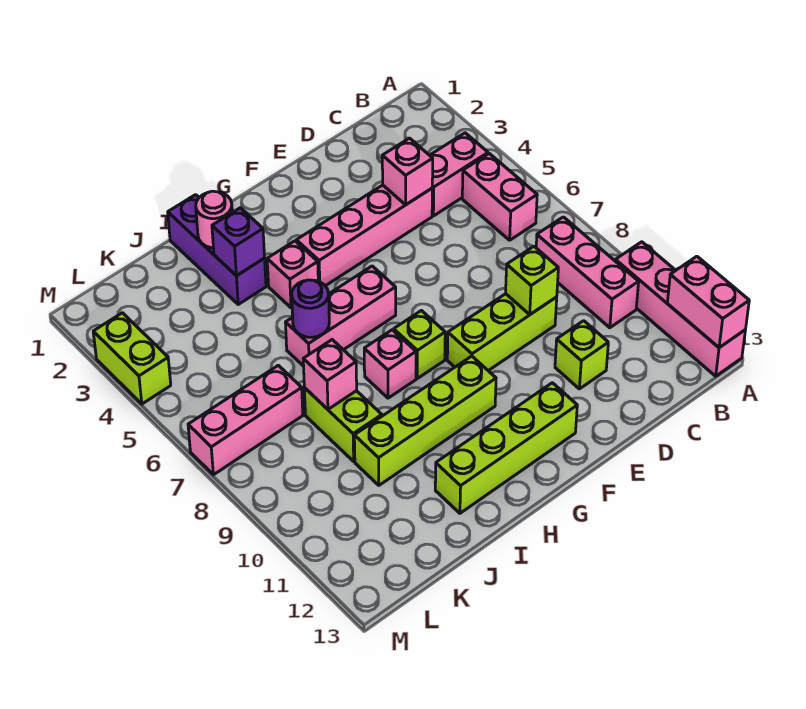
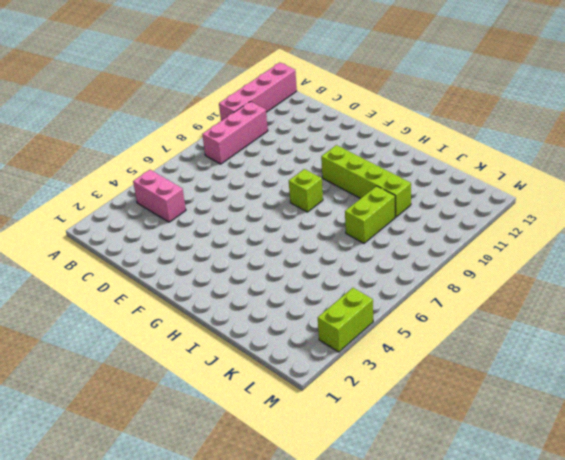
none -> pink 1x2 brick [462,154,537,240]
none -> pink 1x4 brick [296,185,432,286]
none -> lime 1x3 brick [447,294,557,371]

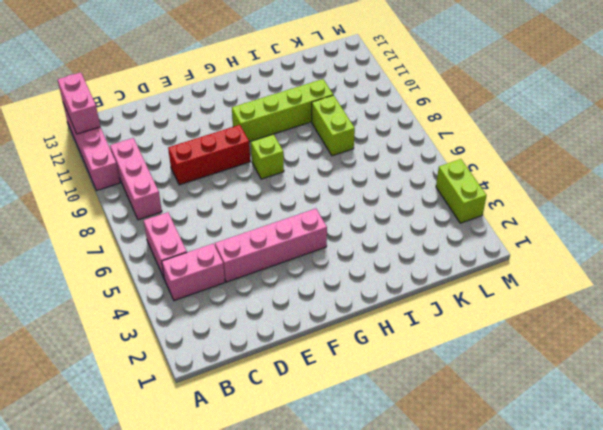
red 1x3 brick [168,125,250,185] -> lime 1x3 brick [447,294,557,371]
none -> lime 1x1 brick [555,321,608,389]
none -> lime 1x4 brick [435,383,577,513]
none -> pink 1x3 brick [285,266,396,366]

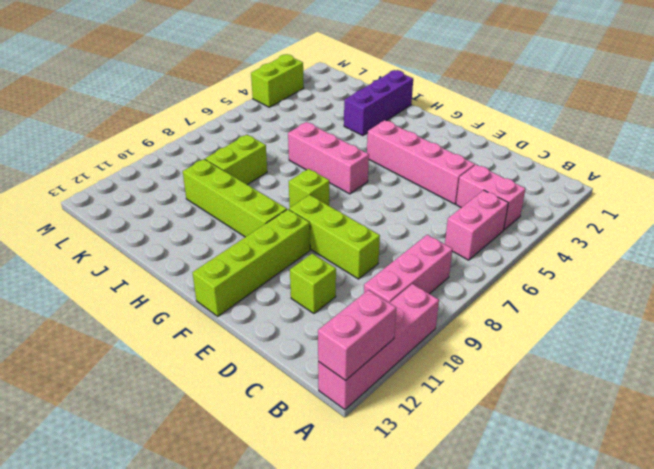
lime 1x4 brick [193,209,310,316] -> lime 1x4 brick turned to [435,383,577,513]
none -> pink 1x1 brick [267,241,318,308]
none -> pink 1x1 brick [364,330,416,398]
none -> pink 1x3 brick [188,365,303,475]

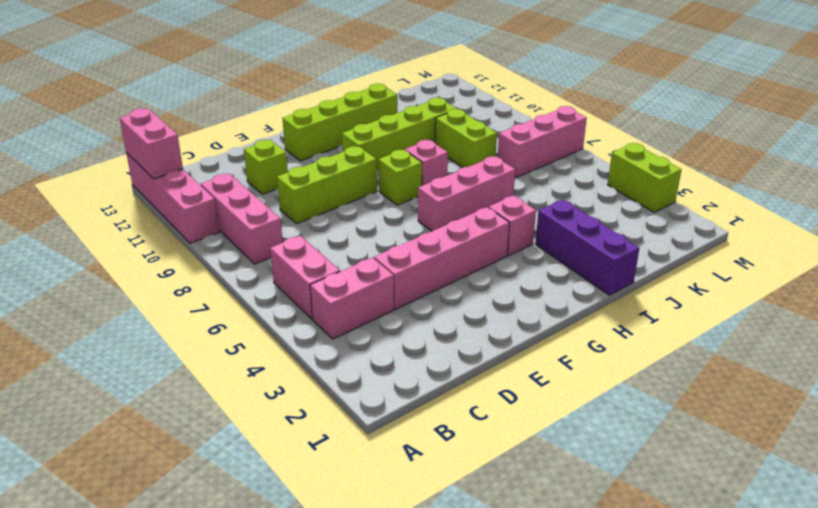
none -> pink 1x1 brick [382,138,433,205]
none -> lime 1x1 brick [506,246,558,314]
none -> pink 1x1 round brick [196,191,232,248]

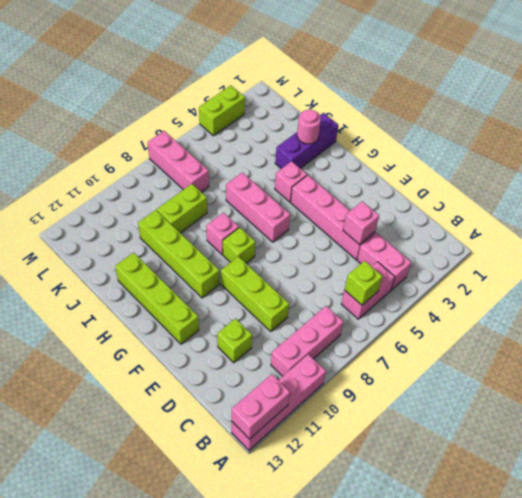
lime 1x1 brick [345,261,382,305] -> lime 1x1 brick moved to [506,246,558,314]
none -> purple 1x1 brick [212,208,265,276]
none -> purple 1x1 round brick [292,280,329,337]
none -> pink 1x1 brick [303,340,357,409]

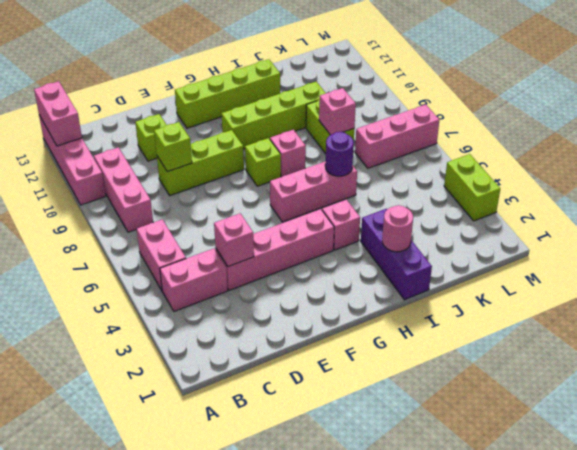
none -> purple 1x1 brick [212,208,265,276]

